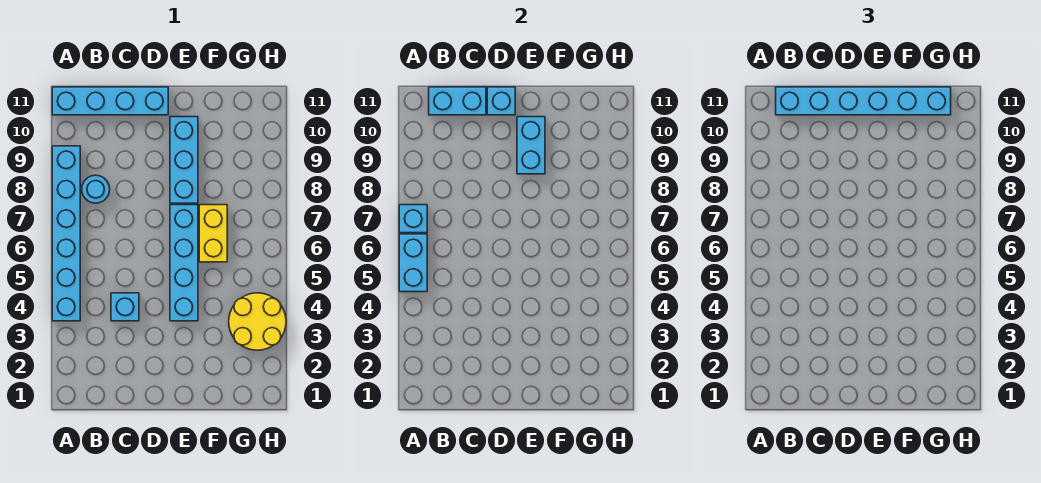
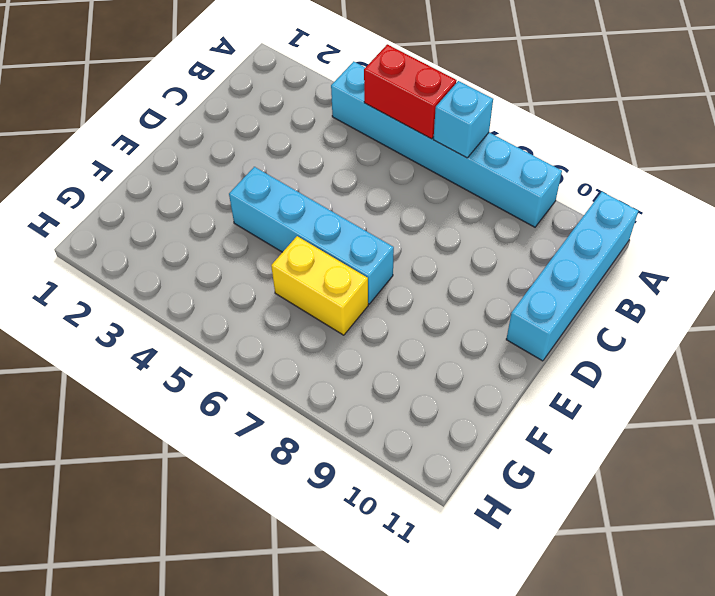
red 1x2 brick [364,44,457,139] -> cyan 1x2 brick [399,234,427,292]
none -> cyan 1x1 round brick [82,175,110,203]
none -> cyan 1x1 brick [111,293,139,321]
none -> cyan 1x3 brick [170,117,198,203]

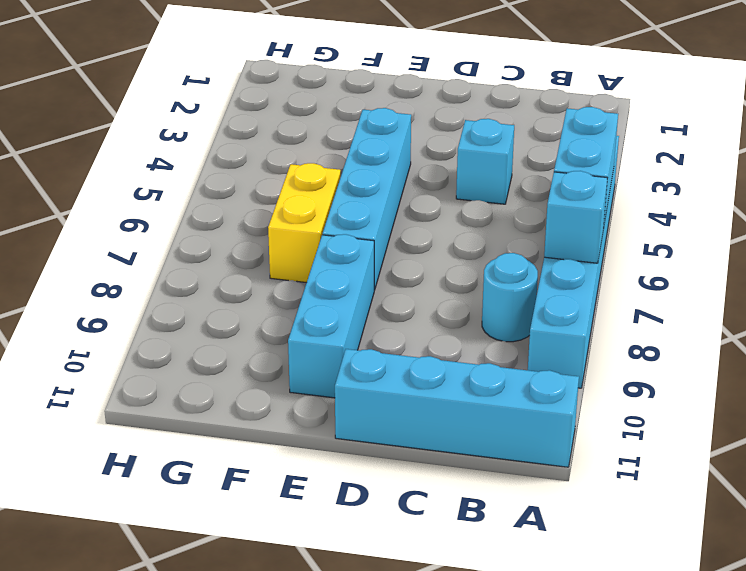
none -> yellow 2x2 round brick [229,293,286,350]
none -> cyan 1x2 brick [429,87,486,115]
none -> cyan 1x1 brick [487,87,515,115]

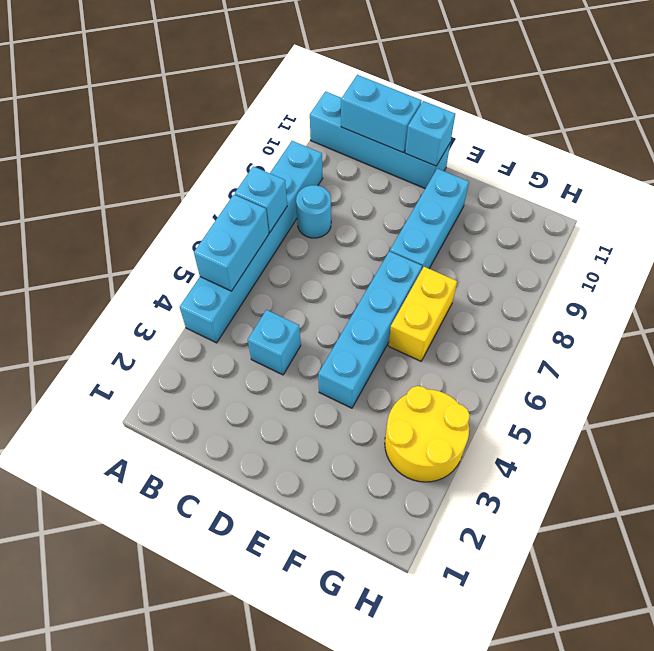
none -> cyan 1x2 brick [517,117,545,174]
none -> cyan 1x6 brick [776,87,951,115]

